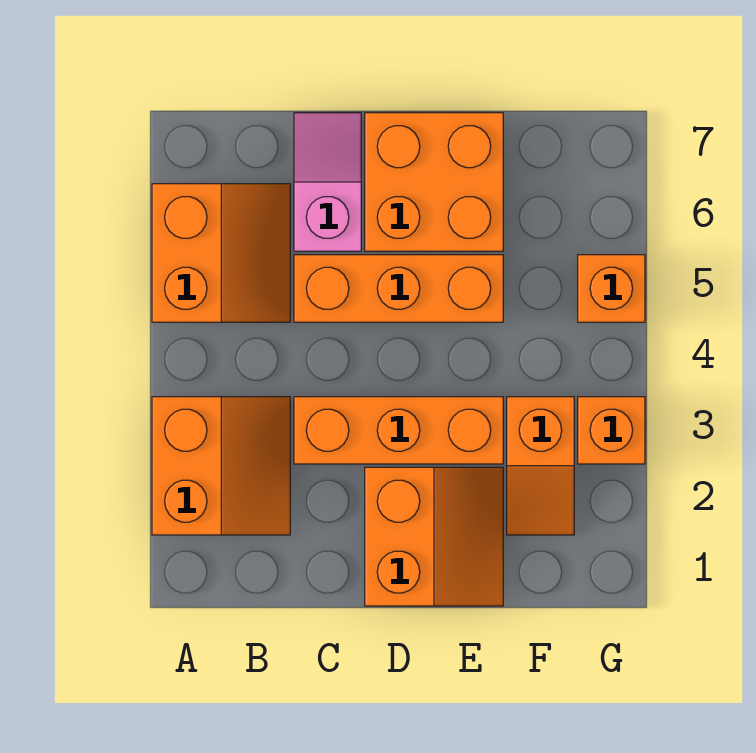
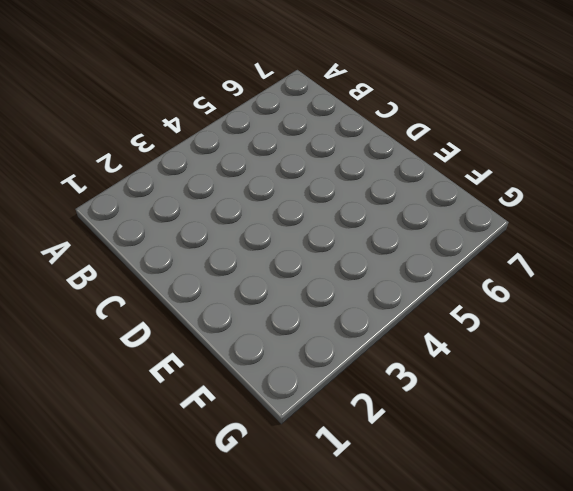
none -> orange 2x2 slope [152,397,290,535]
none -> orange 2x2 slope [152,184,290,322]

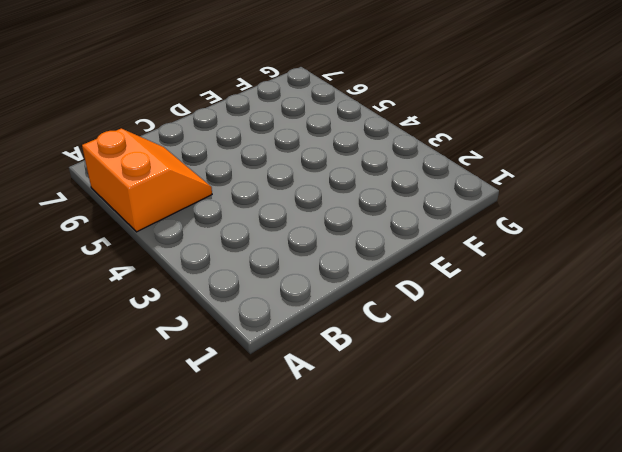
none -> orange 2x2 slope [152,397,290,535]
none -> orange 1x3 brick [294,397,503,464]

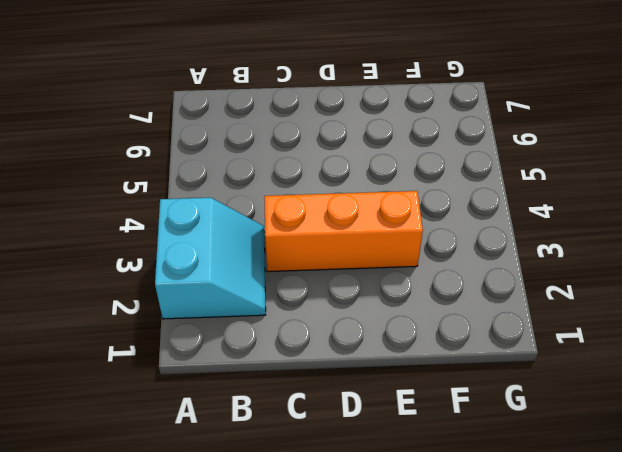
cyan 2x2 slope [155,198,266,319] -> orange 2x2 slope [152,397,290,535]
none -> orange 2x2 slope [152,184,290,322]
none -> orange 1x3 brick [294,255,503,322]

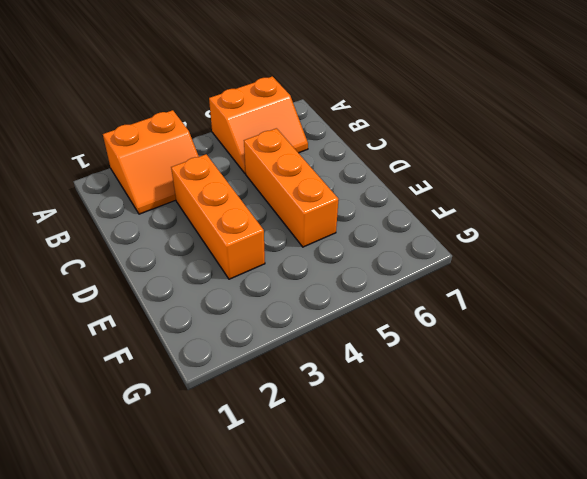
none -> pink 1x2 slope [294,113,361,251]
none -> orange 2x2 slope [365,467,503,606]

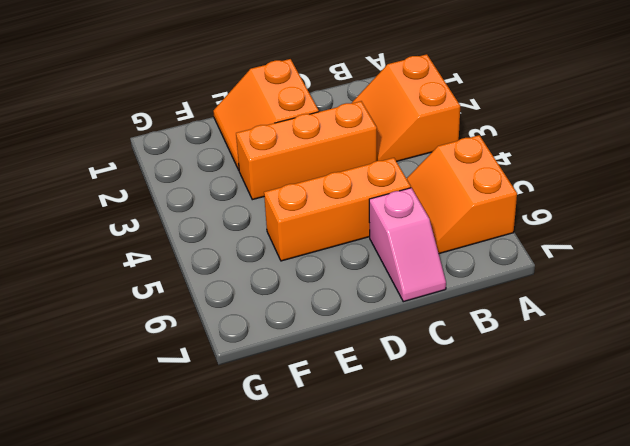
none -> orange 2x2 brick [365,113,503,251]
none -> orange 1x2 slope [507,397,574,535]

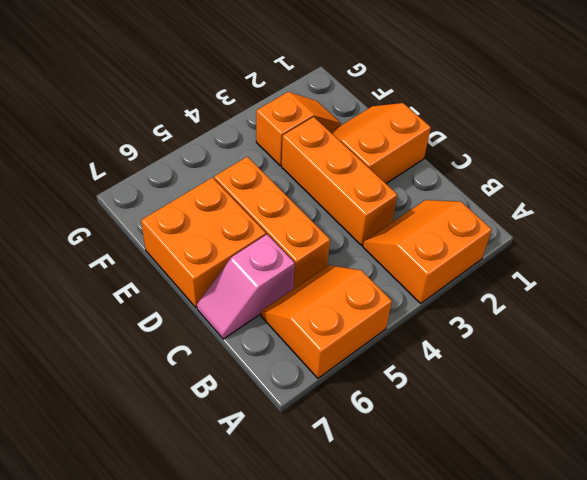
none -> orange 1x1 brick [578,397,645,464]
none -> orange 1x1 brick [578,255,645,322]

